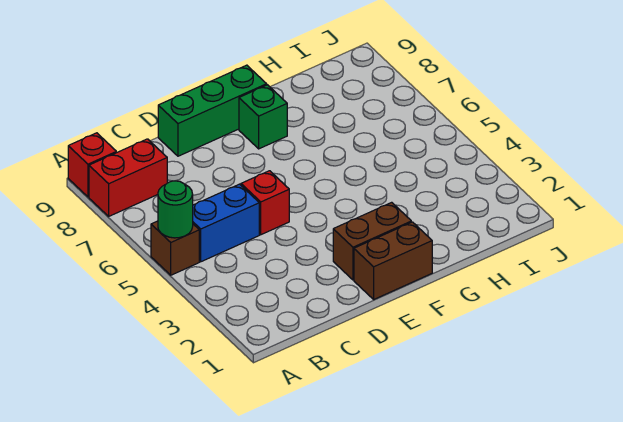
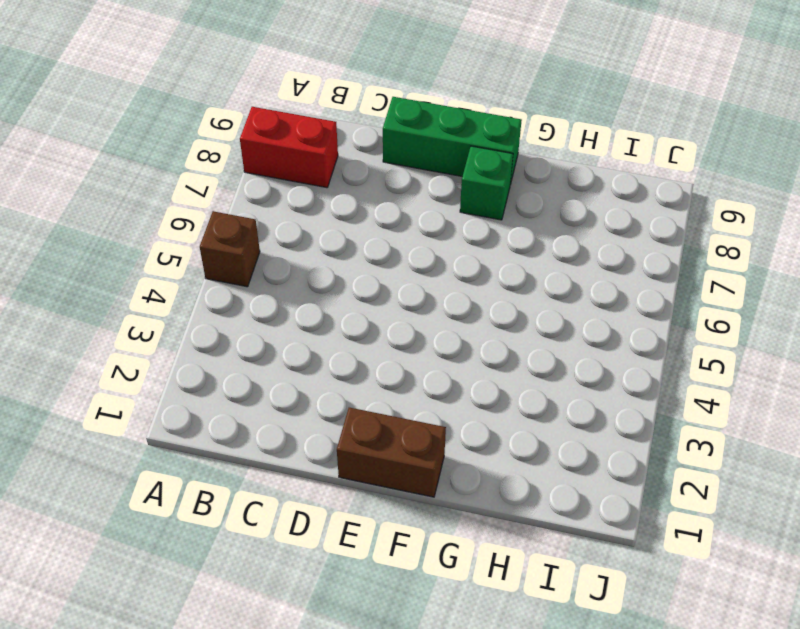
none -> red 1x1 brick [68,133,116,197]
none -> blue 1x2 brick [193,184,259,262]

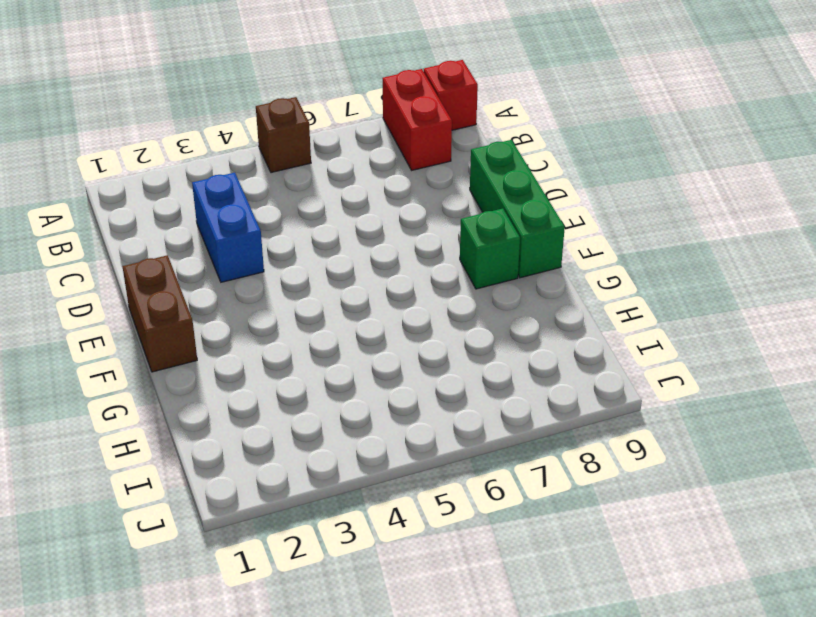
blue 1x2 brick [192,173,264,282] -> blue 1x2 brick moved to [193,184,259,262]
none -> red 1x1 brick [241,171,289,235]
none -> brown 1x2 brick [333,202,411,280]

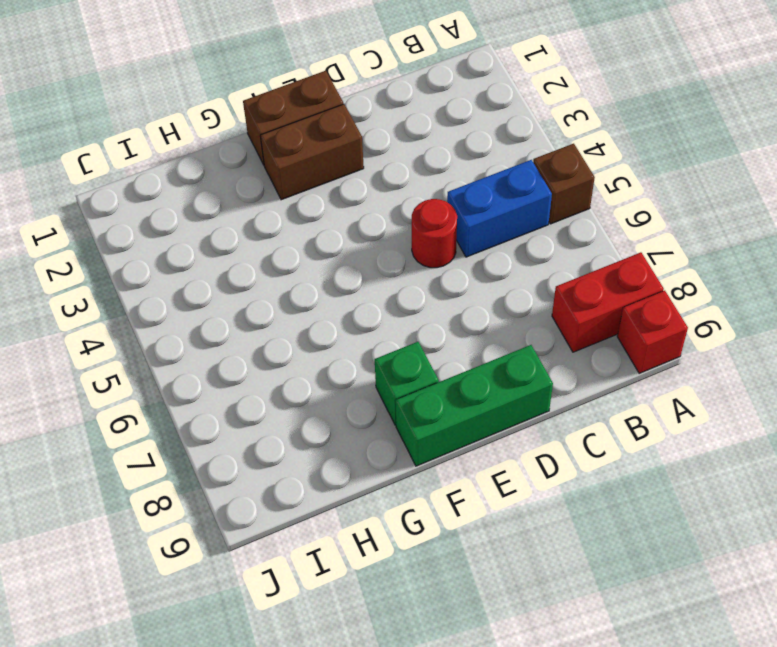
red 1x1 round brick [412,199,457,268] -> red 1x1 brick [241,171,289,235]
none -> green 1x1 round brick [158,181,193,238]

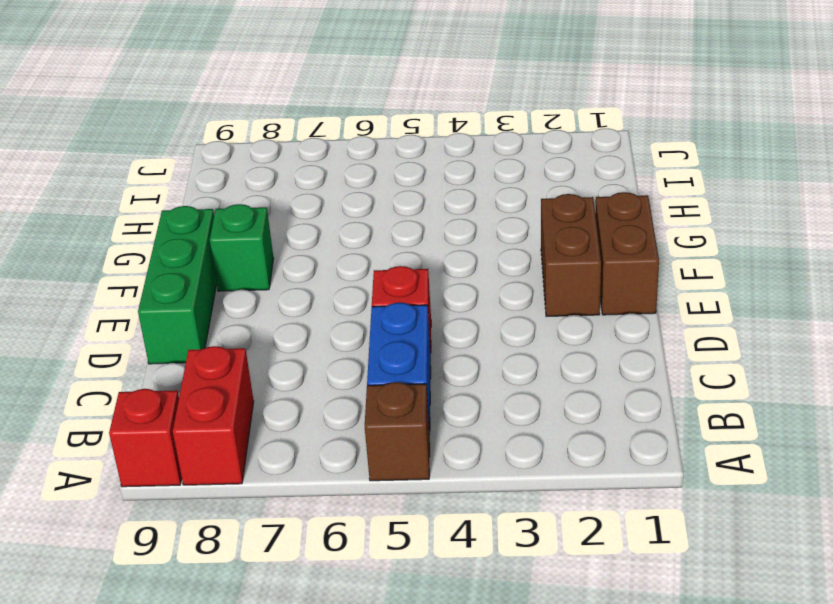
none -> green 1x1 round brick [158,181,193,238]

